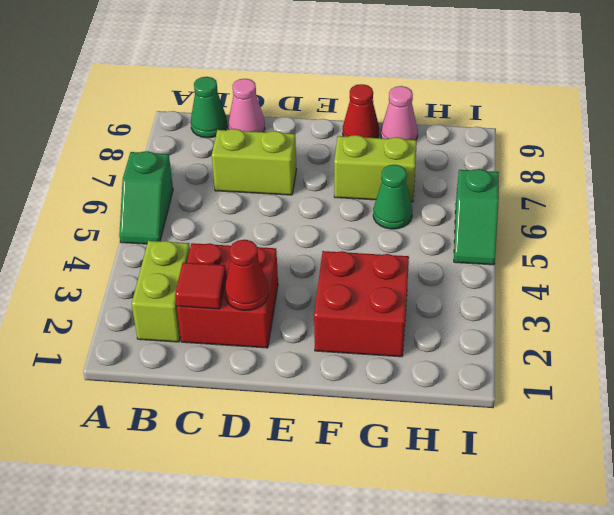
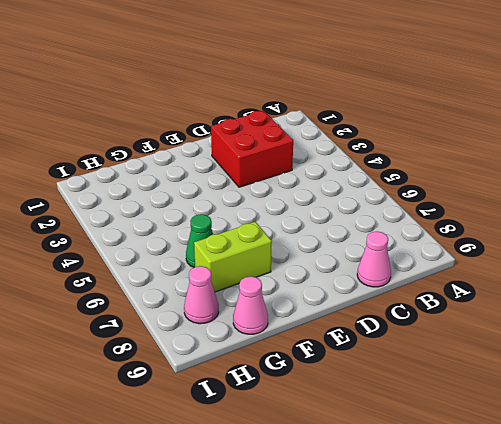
pink 1x1 cone [184,266,219,324] -> none
none -> green 1x2 slope [119,151,173,244]
none -> lime 1x2 brick [132,241,190,342]
none -> green 1x1 cone [191,77,227,138]

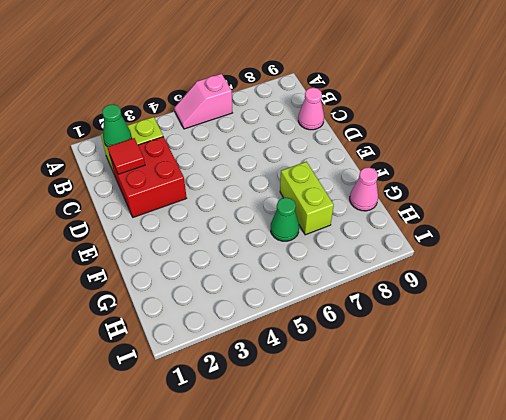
pink 1x2 slope [174,74,232,129] -> green 1x2 slope [119,151,173,244]
green 1x1 cone [102,104,132,147] -> green 1x1 cone moved to [191,77,227,138]
none -> lime 1x2 brick [212,129,297,195]
none -> red 2x2 brick [314,251,409,357]
none -> red 1x1 cone [343,84,379,138]

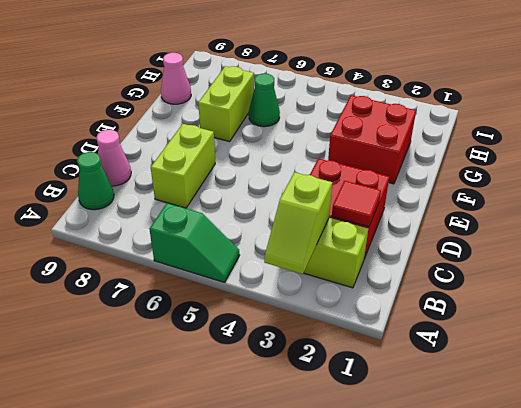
lime 1x2 slope [264,172,332,274] -> none
none -> red 1x1 cone [343,84,379,138]
none -> green 1x2 slope [454,169,499,265]
none -> red 1x1 cone [225,240,268,310]

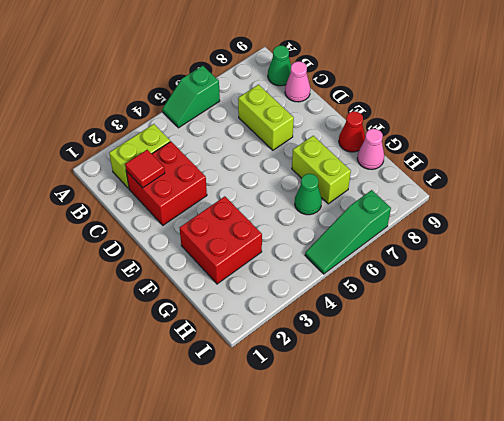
green 1x3 slope [305,190,391,274] -> green 1x2 slope [454,169,499,265]
none -> red 1x1 cone [225,240,268,310]

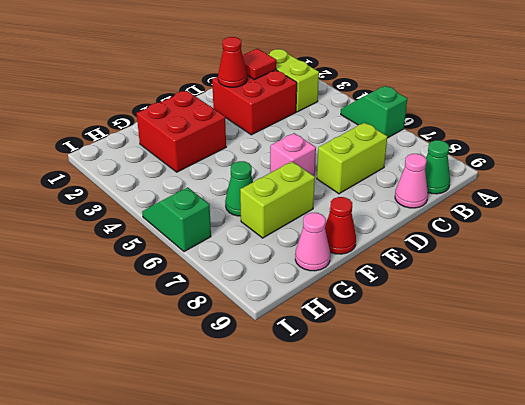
pink 1x1 brick [270,133,316,176] -> none

